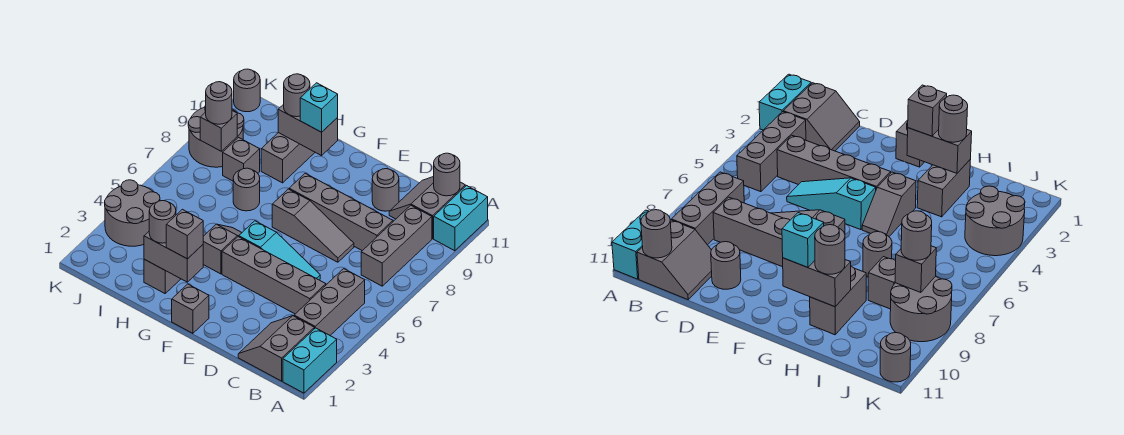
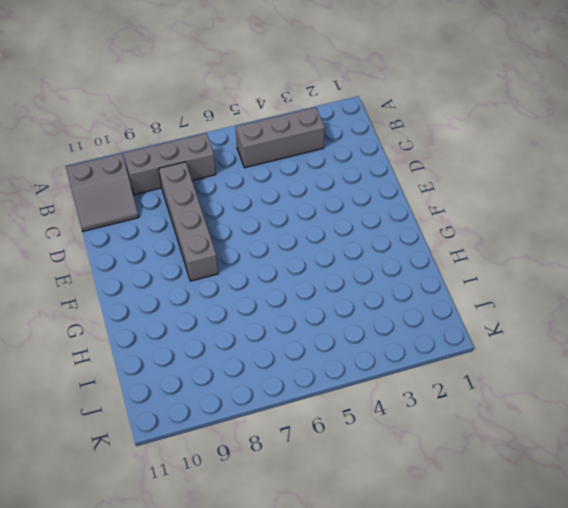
none -> cyan 1x2 brick [283,328,337,393]
none -> cyan 1x2 brick [434,186,488,251]
none -> grey 2x2 slope [238,316,314,381]

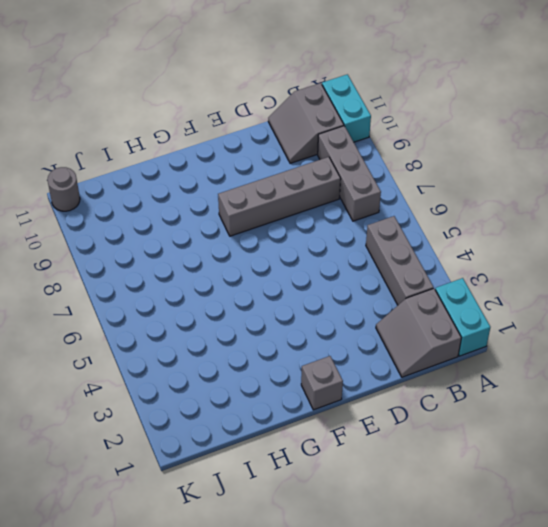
none -> grey 1x4 brick [222,237,326,314]
none -> cyan 1x3 slope [239,221,320,280]
none -> grey 1x3 slope [272,189,354,262]

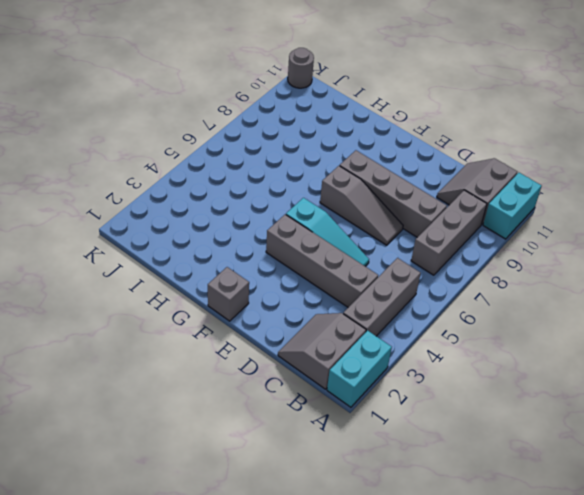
none -> grey 1x1 round brick [372,169,399,211]
none -> grey 1x2 slope [203,224,242,274]
none -> grey 1x2 brick [144,259,180,293]

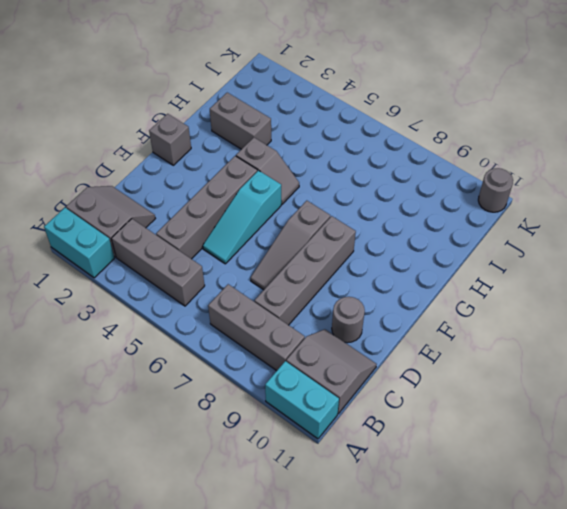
none -> grey 1x1 round brick [233,168,260,211]
none -> grey 1x2 brick [261,133,315,183]
none -> grey 1x1 brick [223,138,260,181]

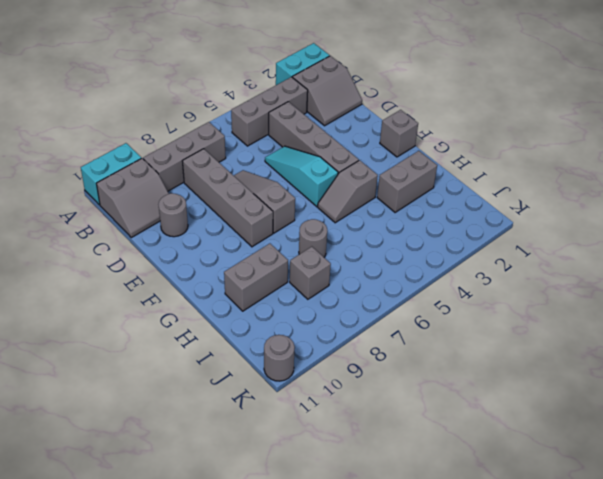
none -> grey 2x2 round brick [105,180,160,246]
none -> grey 2x2 round brick [188,106,244,167]
none -> grey 1x1 round brick [434,153,460,196]

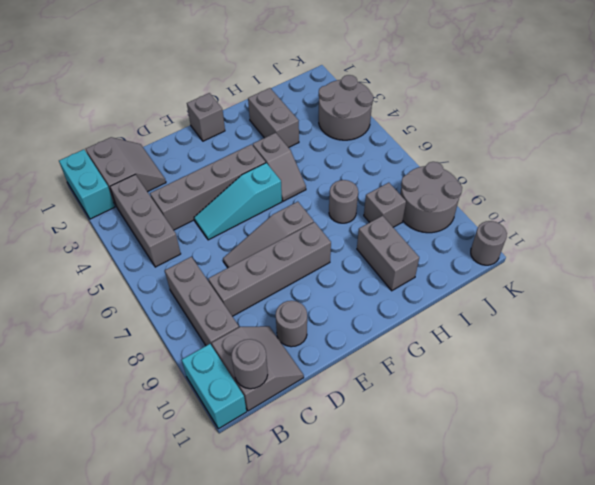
none -> grey 1x2 brick [144,232,203,282]
none -> grey 1x2 brick [278,104,338,156]
none -> grey 1x1 brick [200,111,237,151]

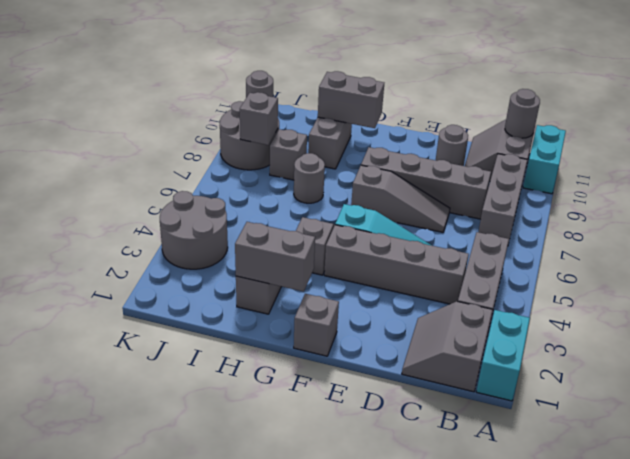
none -> grey 1x1 brick [166,209,203,259]
none -> cyan 1x1 brick [300,83,338,132]
none -> grey 1x1 round brick [149,201,176,243]

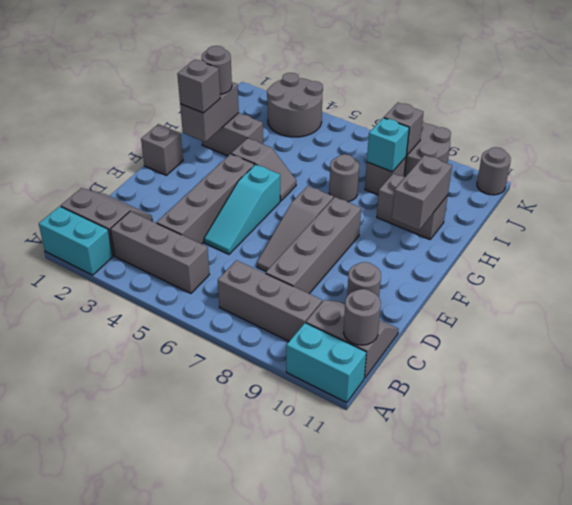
cyan 1x1 brick [367,118,409,172] -> cyan 1x1 brick moved to [300,83,338,132]
none -> grey 1x1 round brick [284,74,310,117]
none -> grey 1x1 round brick [206,82,232,124]

